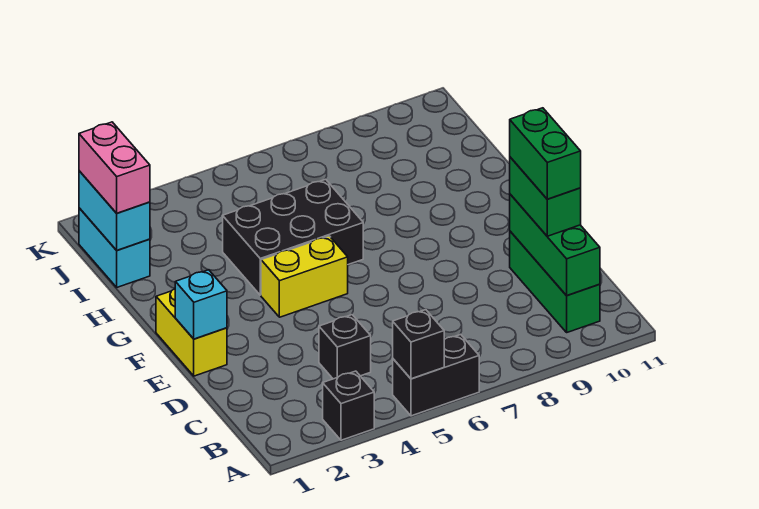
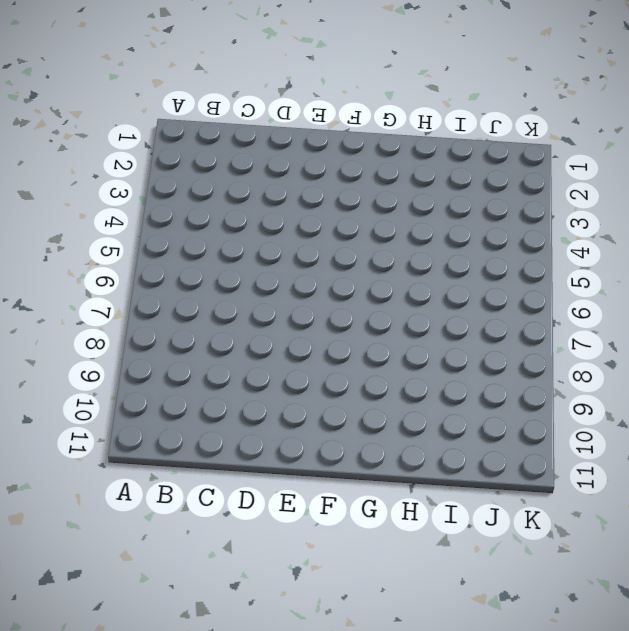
none -> black 1x1 brick [323,371,374,440]
none -> black 1x2 brick [393,334,479,416]
none -> green 1x3 brick [510,231,600,332]

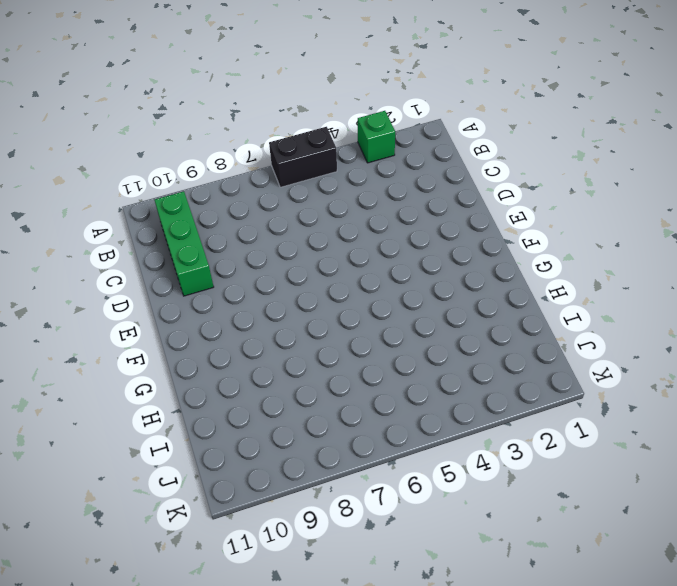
green 1x1 brick [358,111,395,163] -> black 1x1 brick [323,371,374,440]
none -> black 1x1 brick [319,315,371,379]
none -> yellow 1x2 brick [156,289,227,376]
none -> yellow 1x2 brick [261,236,348,317]

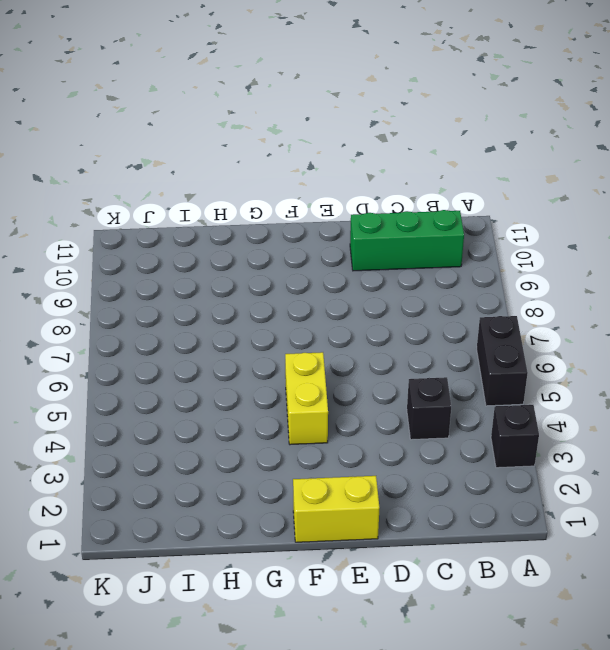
none -> black 2x3 brick [223,179,363,295]
none -> cyan 1x2 brick [79,208,150,287]
none -> black 1x1 brick [393,310,444,379]

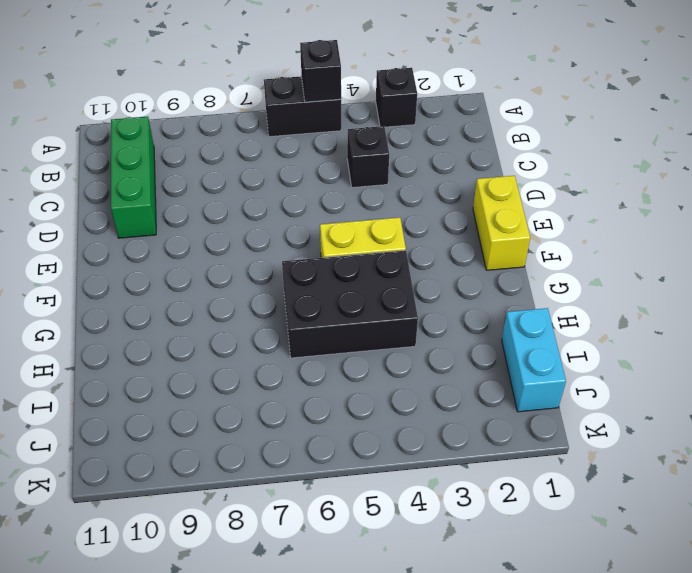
none -> green 1x3 brick [510,194,600,296]
none -> cyan 1x1 brick [175,270,227,339]
none -> cyan 1x2 brick [79,171,150,250]

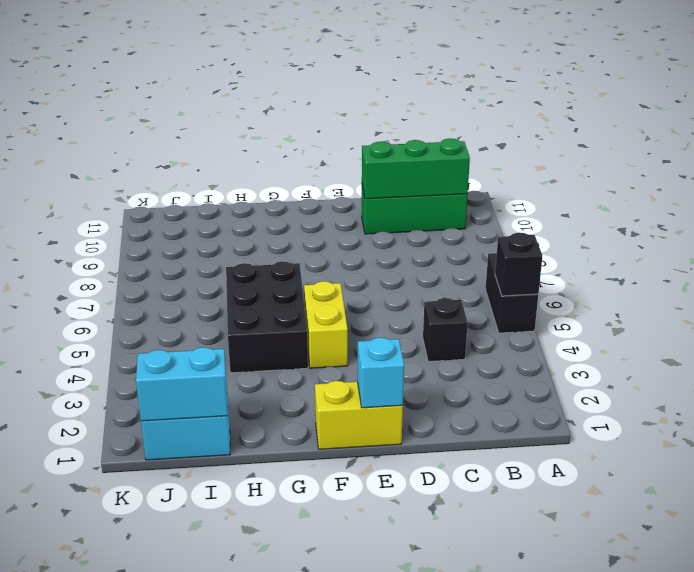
none -> black 1x1 brick [323,371,374,440]
none -> green 1x2 brick [510,157,581,236]
none -> pink 1x2 brick [79,122,150,213]

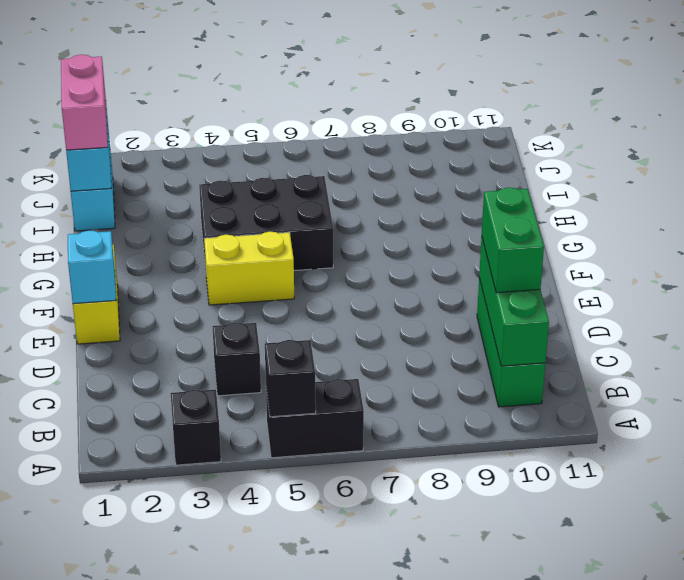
none -> green 1x2 brick [510,108,581,199]

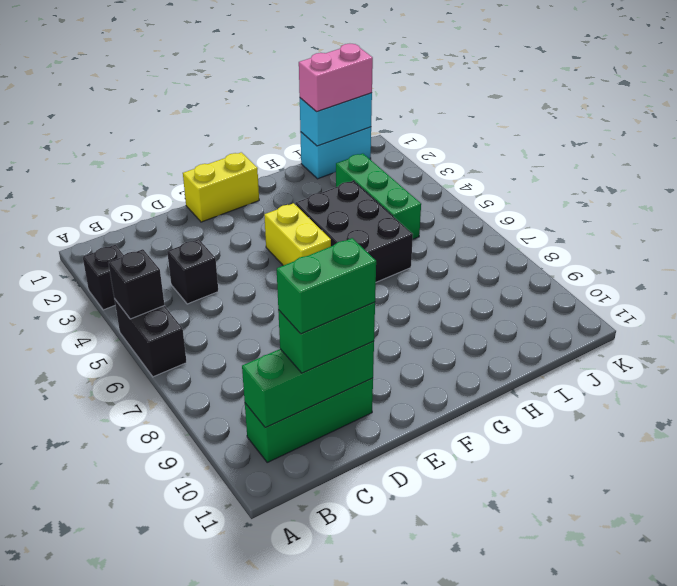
green 1x3 brick [336,154,421,239] -> none
none -> cyan 1x1 brick [175,270,227,339]

